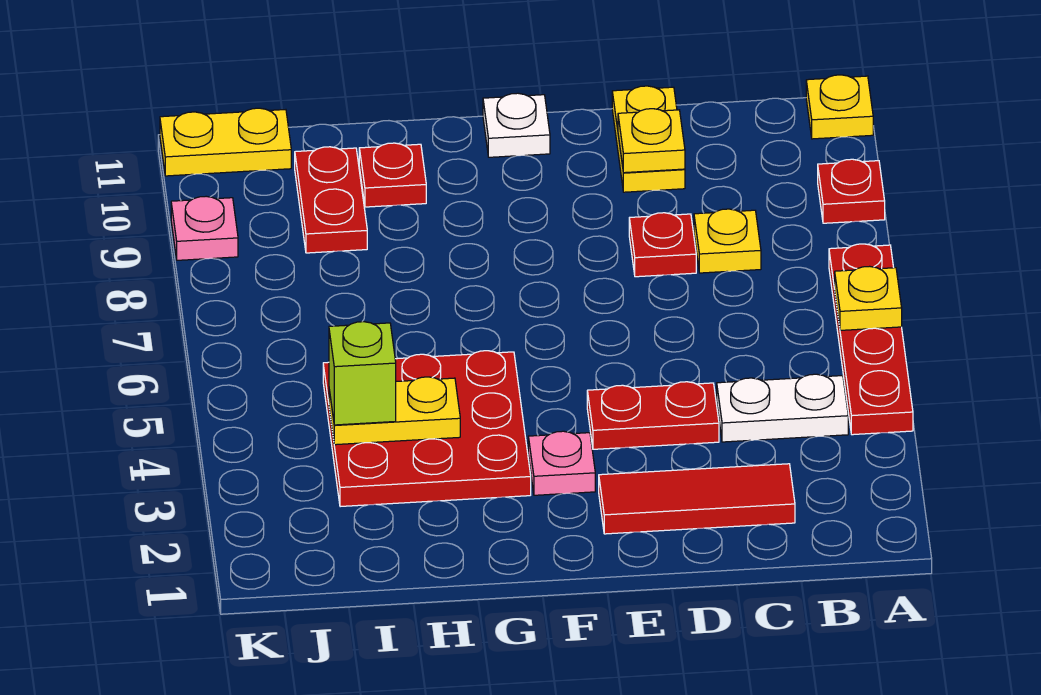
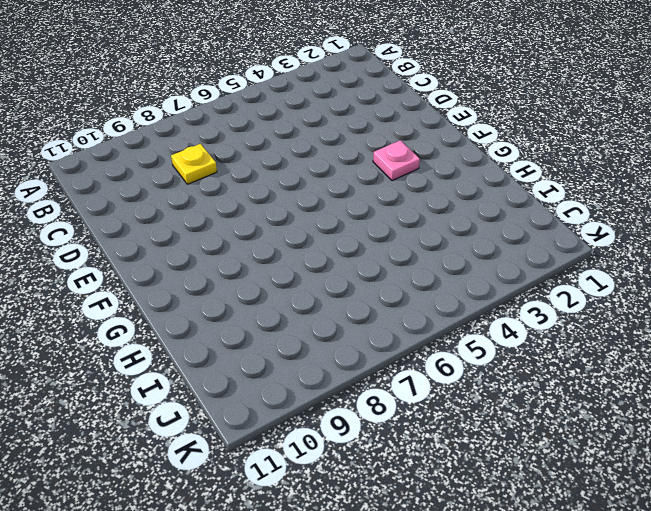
none -> red 1x4 plate [829,244,913,435]
none -> red 1x1 plate [818,159,885,223]
none -> yellow 1x1 plate [806,75,873,139]

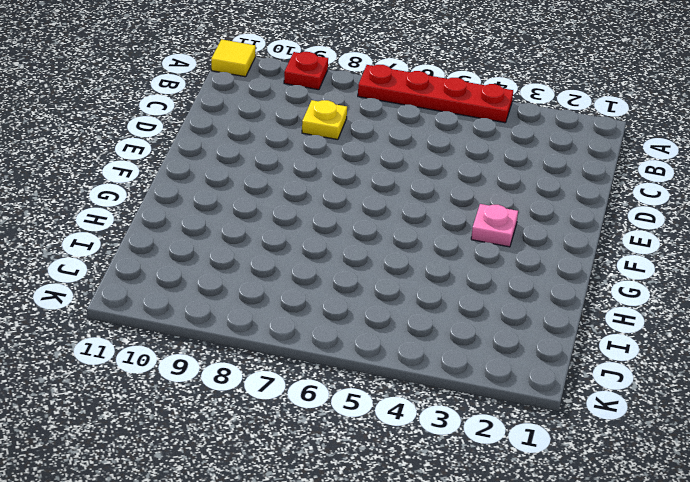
yellow 1x1 tile [211,39,256,77] -> yellow 1x1 plate [806,75,873,139]
none -> white 1x2 plate [717,374,848,442]
none -> red 1x3 tile [599,464,795,534]
none -> red 1x2 plate [587,382,719,449]

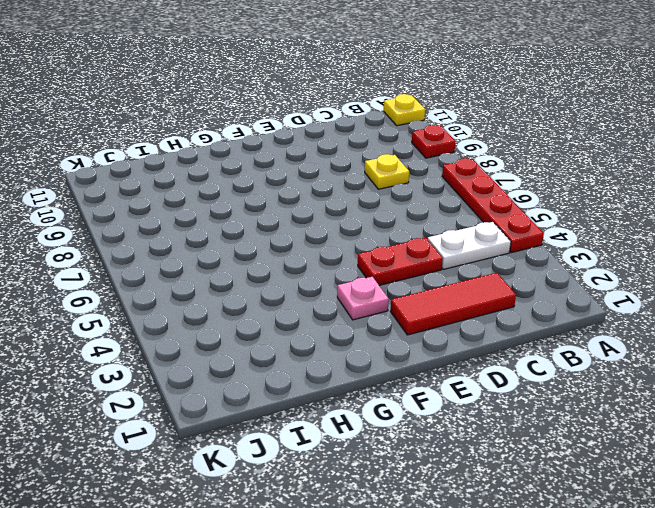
none -> red 1x1 plate [629,213,696,277]
none -> yellow 1x2 plate [612,86,685,192]
none -> white 1x1 plate [483,93,550,157]

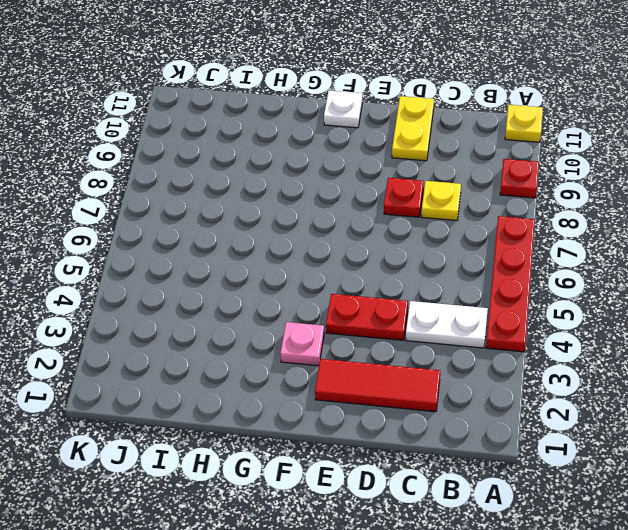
none -> red 3x3 plate [323,351,531,507]
none -> red 1x1 plate [359,143,426,207]
none -> red 1x2 plate [295,147,367,253]

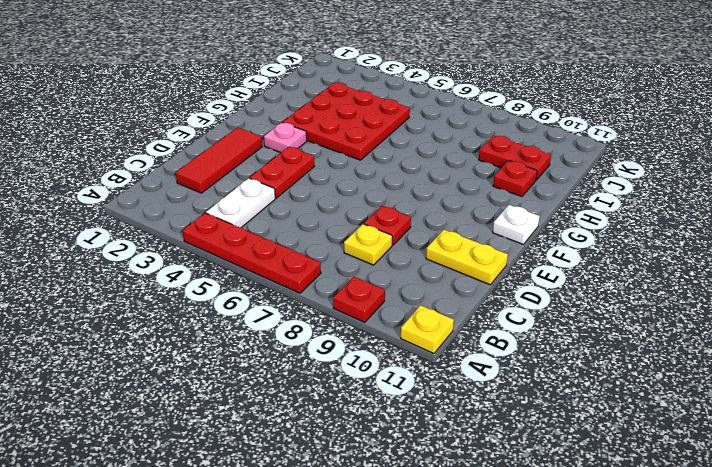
none -> yellow 1x2 plate [160,108,291,176]
none -> pink 1x1 plate [171,196,238,260]
none -> yellow 1x1 plate [835,266,902,330]

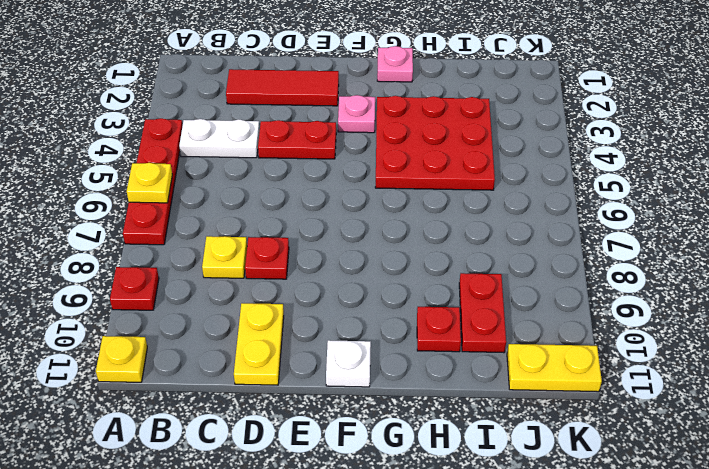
pink 1x1 plate [377,46,413,82] -> pink 1x1 plate moved to [171,196,238,260]
none -> yellow 1x1 plate [618,109,685,173]
none -> yellow 1x2 plate [329,377,460,445]
none -> lime 1x1 brick [329,322,396,425]

